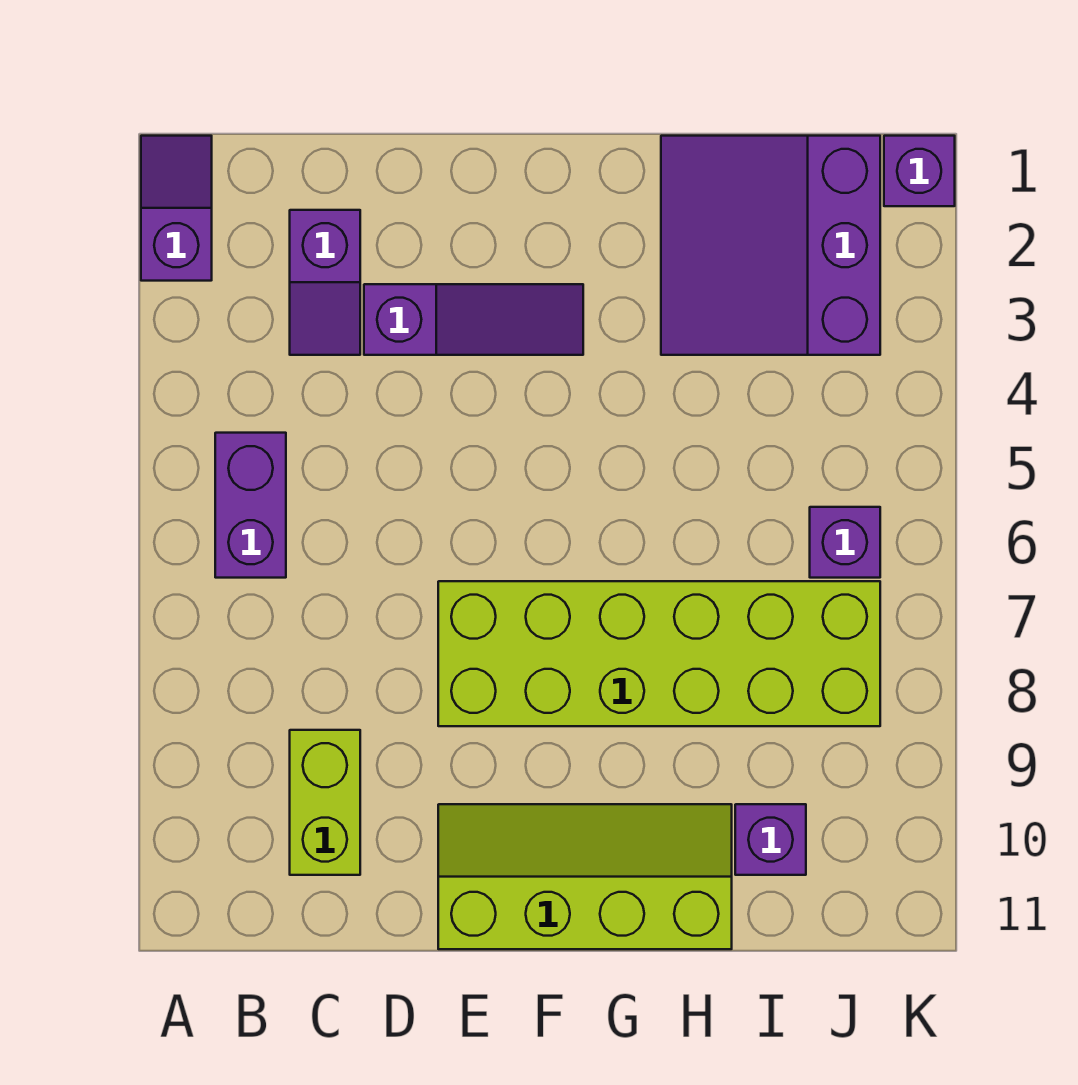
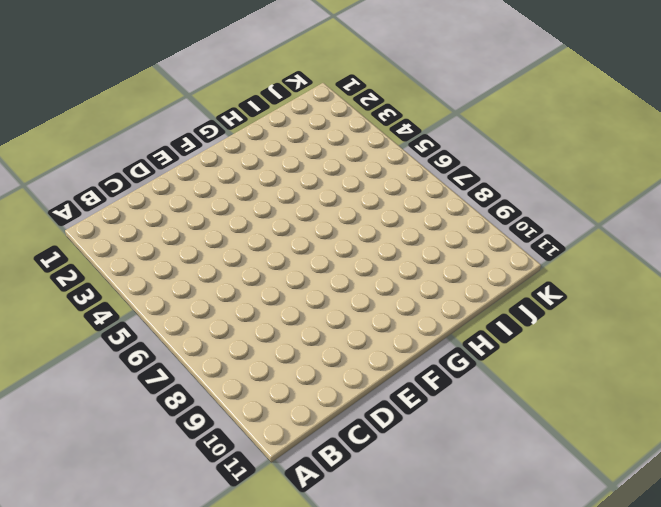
none -> purple 1x2 slope [141,136,212,281]
none -> purple 1x2 brick [215,433,286,578]

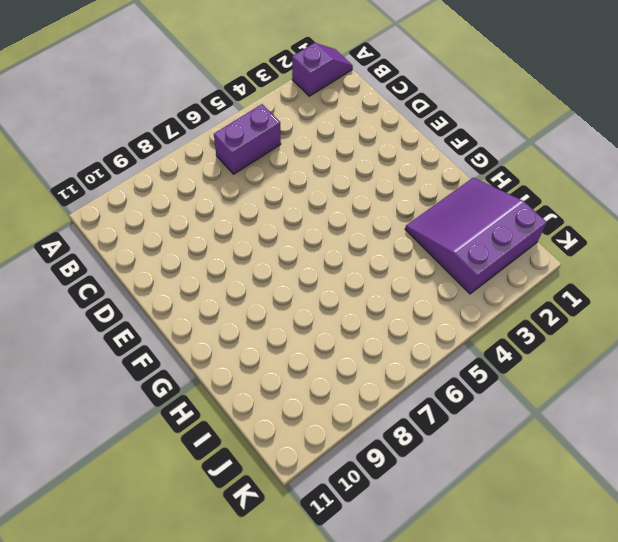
none -> purple 1x2 slope [290,210,360,355]
none -> lime 1x2 brick [290,730,360,875]

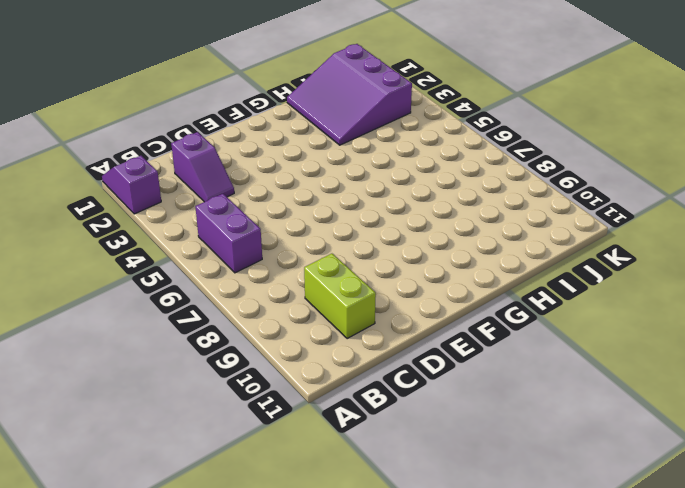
none -> purple 1x3 slope [364,284,583,355]
none -> lime 2x6 brick [438,581,880,726]

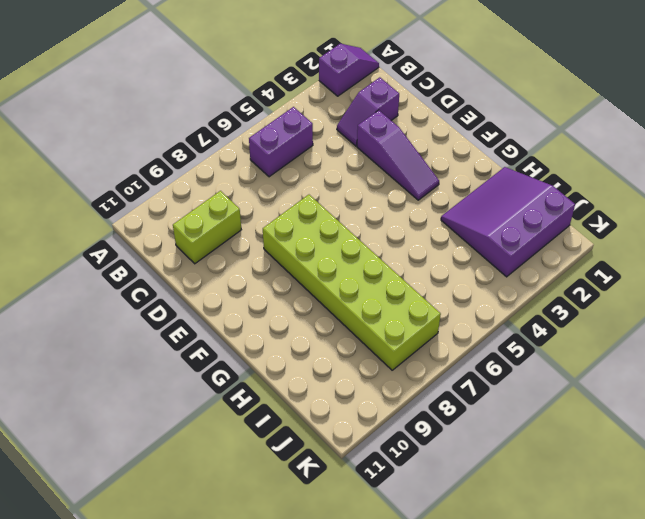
none -> lime 2x4 slope [438,804,732,949]
none -> purple 1x1 brick [735,804,806,875]

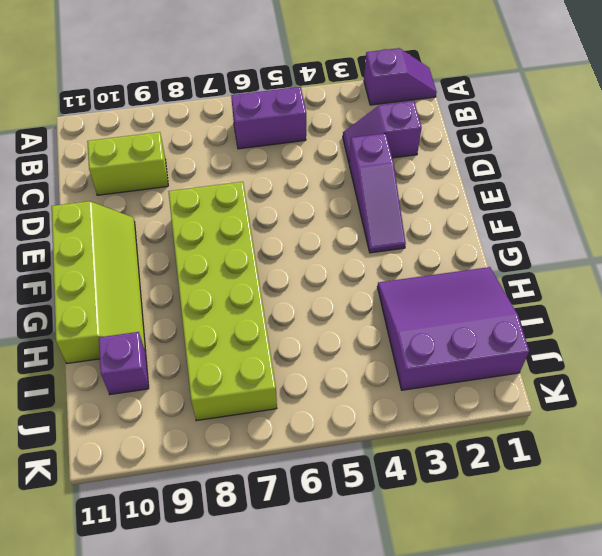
none -> purple 1x1 brick [810,507,880,578]
none -> purple 1x1 brick [884,136,955,206]

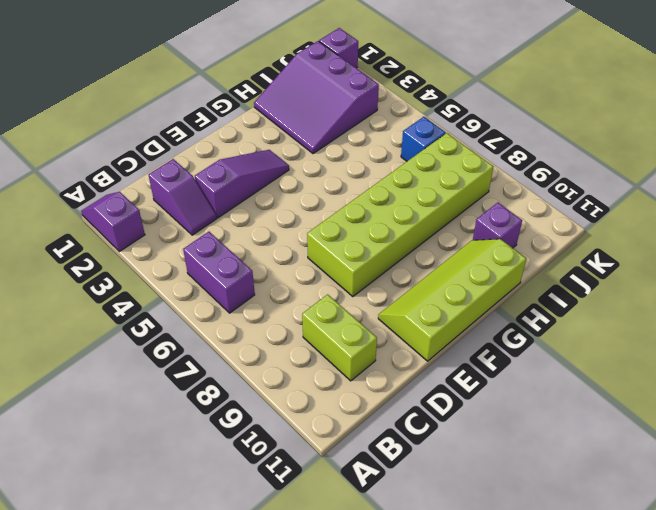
blue 1x1 brick [401,117,446,161] -> purple 1x1 brick [810,507,880,578]

